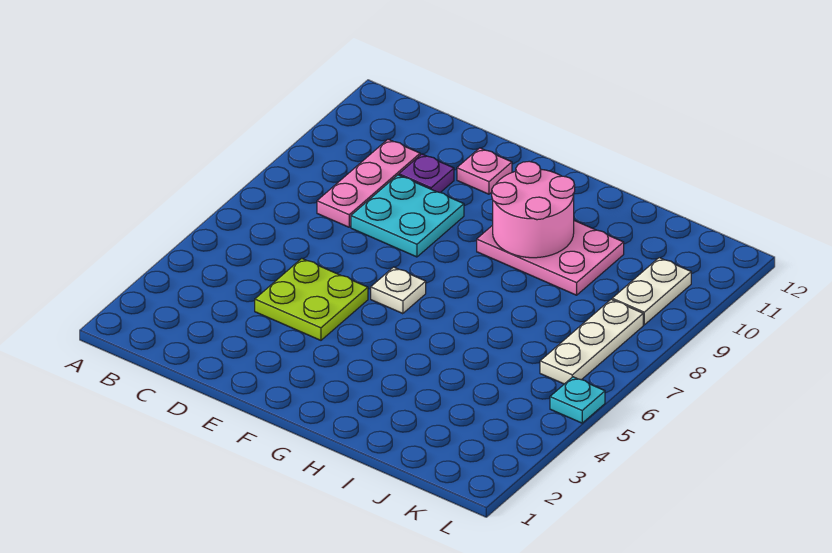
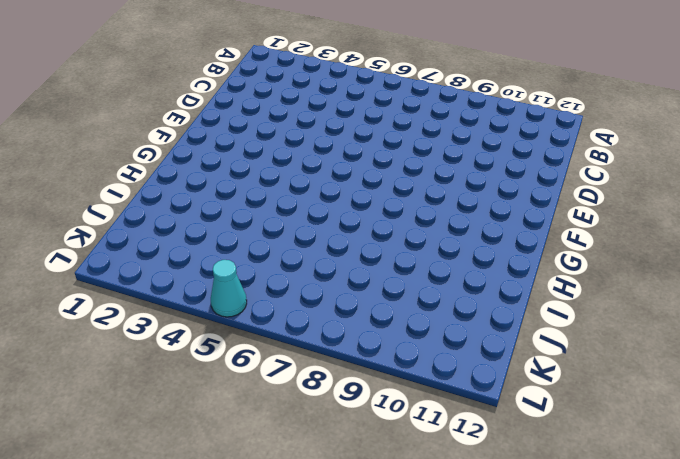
cyan 1x1 cone [211,260,247,317] -> cyan 1x1 plate [550,377,605,423]
none -> pink 1x3 plate [317,139,420,227]
none -> lime 2x2 plate [255,258,368,340]

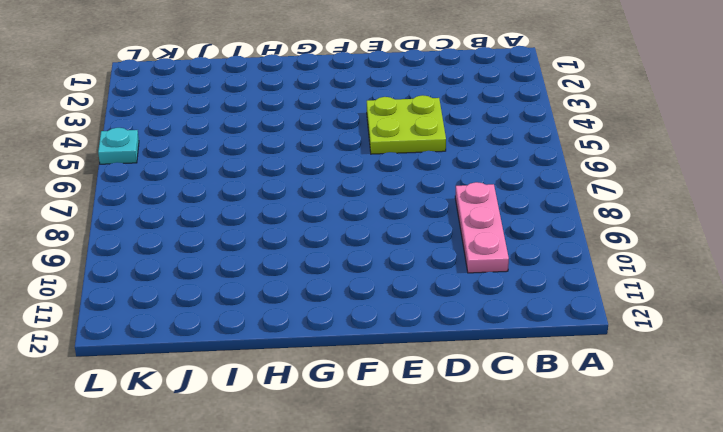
none -> cyan 2x2 plate [351,175,464,257]
none -> purple 1x1 plate [399,154,454,193]

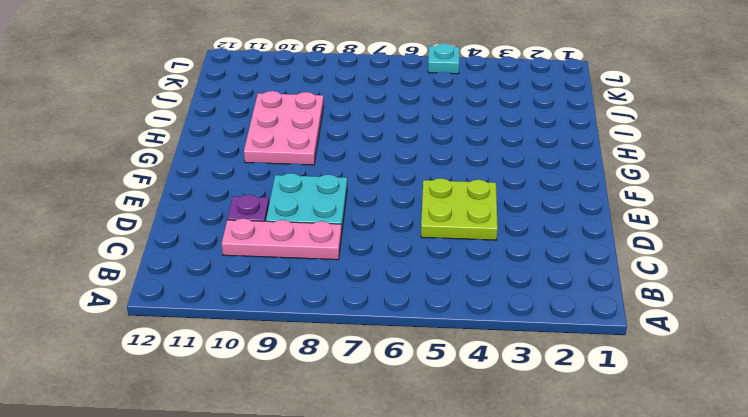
none -> pink 1x1 plate [457,148,512,194]
none -> white 1x1 plate [371,267,426,314]

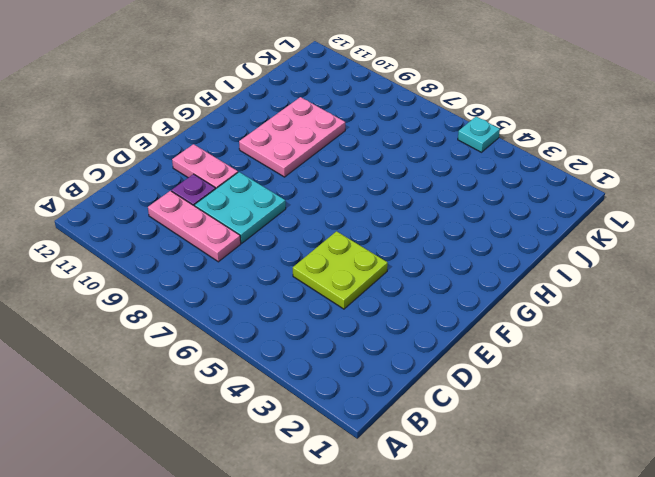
pink 1x2 plate [172,144,238,189] -> pink 1x1 plate [457,148,512,194]
none -> white 1x1 plate [371,267,426,314]
none -> white 1x3 plate [540,299,643,384]

